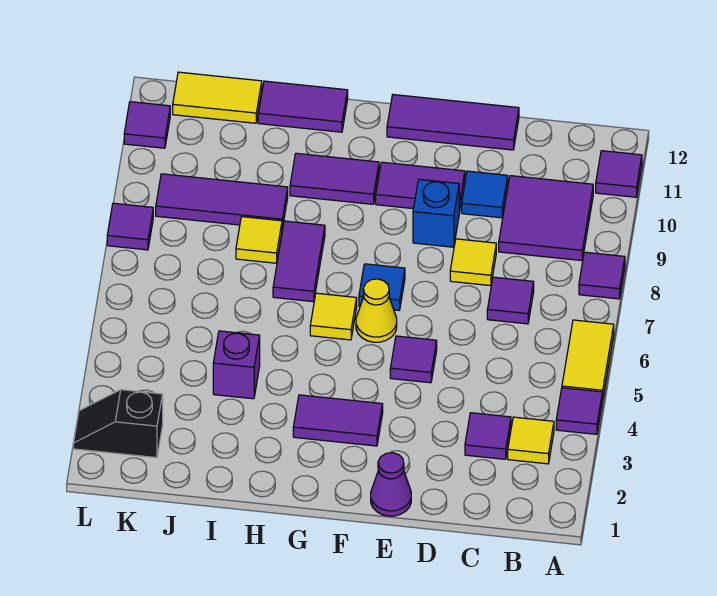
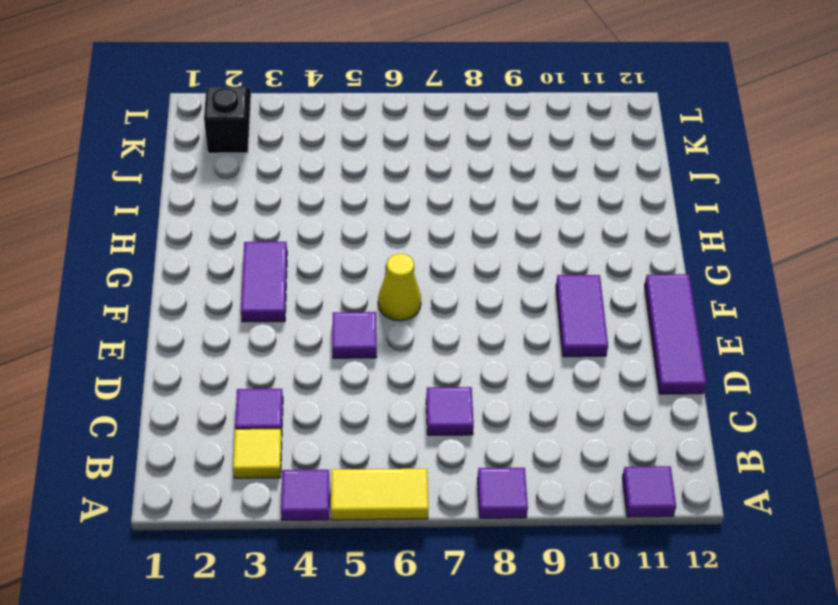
none -> purple 2x2 tile [499,176,593,261]
none -> yellow 1x1 tile [450,239,496,286]
none -> blue 1x1 tile [462,171,508,218]

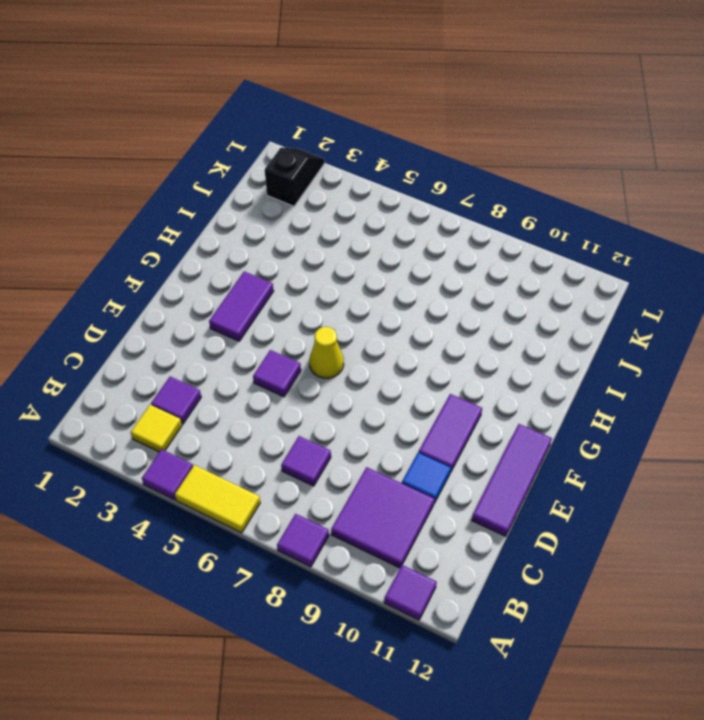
none -> yellow 1x1 tile [450,239,496,286]
none -> purple 1x1 cone [371,453,411,516]
none -> blue 1x1 brick [413,179,459,247]

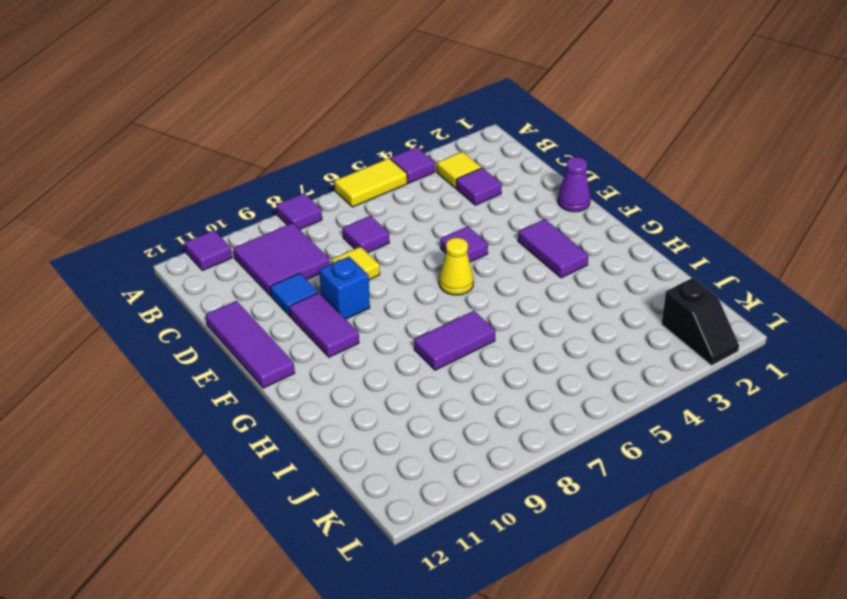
none -> blue 1x1 tile [359,264,405,310]
none -> yellow 1x1 tile [310,293,357,340]
none -> purple 1x2 tile [290,153,379,204]

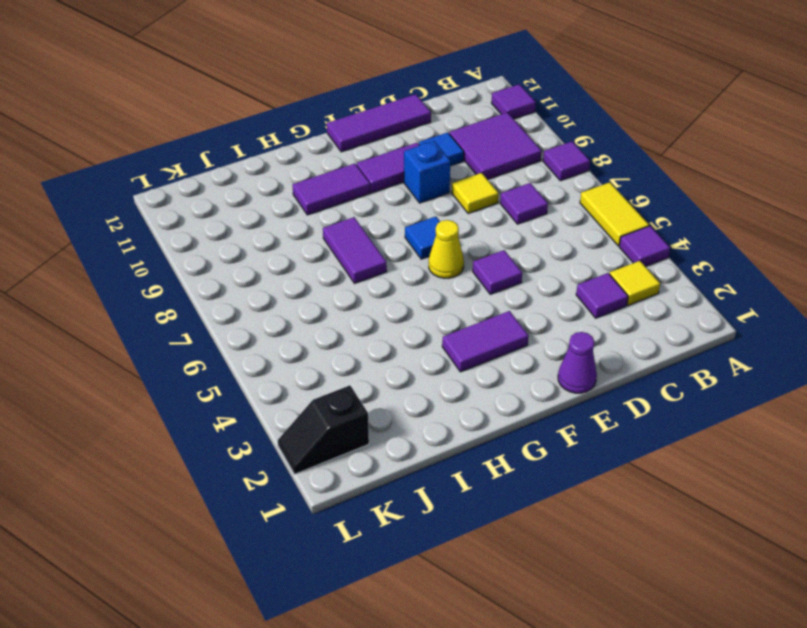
none -> yellow 1x1 tile [310,293,357,340]
none -> purple 1x2 tile [258,81,348,132]
none -> purple 1x1 brick [213,331,260,399]

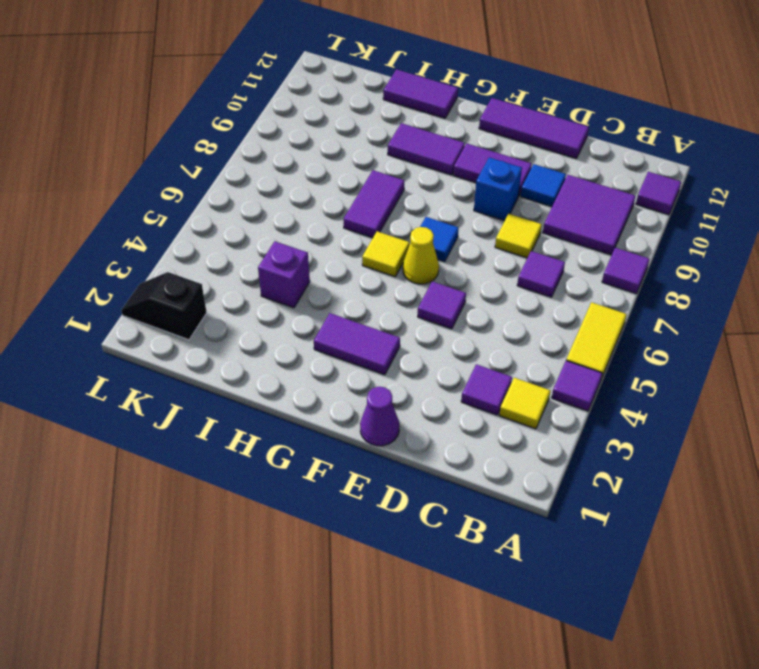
none -> yellow 1x1 tile [236,217,282,263]
none -> purple 1x3 tile [156,174,288,228]
none -> yellow 1x2 tile [173,72,262,123]

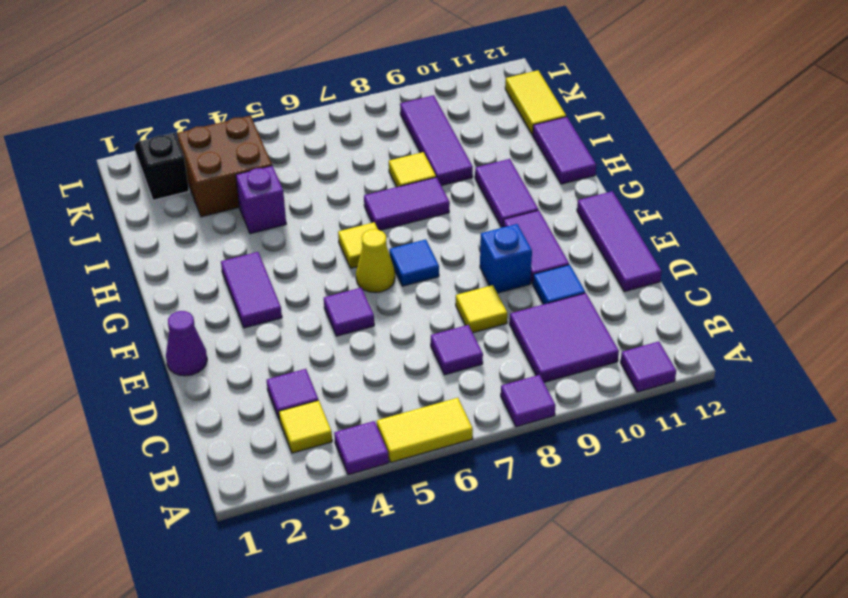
brown 2x2 brick [177,116,272,217] -> none
none -> purple 1x1 tile [107,203,153,250]
none -> purple 1x1 tile [124,102,170,148]

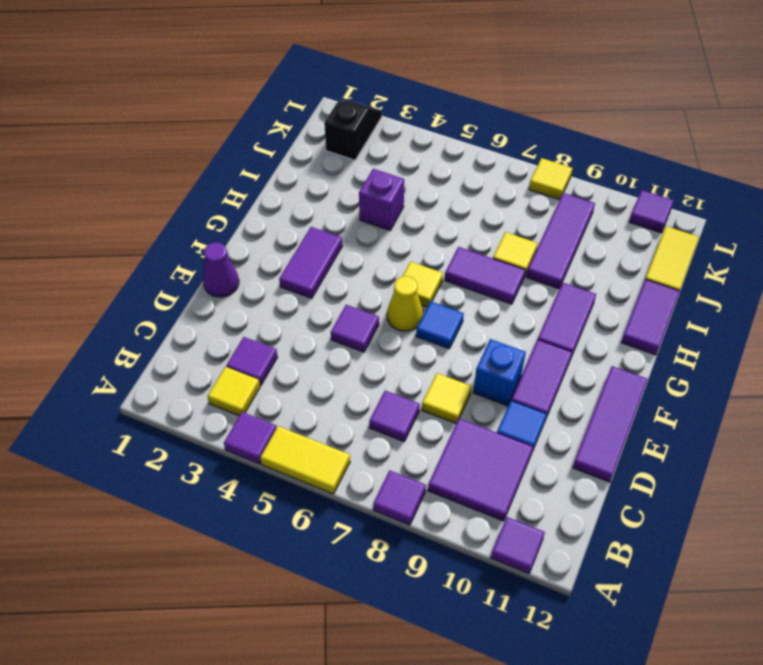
yellow 1x1 tile [529,158,572,200] -> purple 1x1 tile [107,203,153,250]

